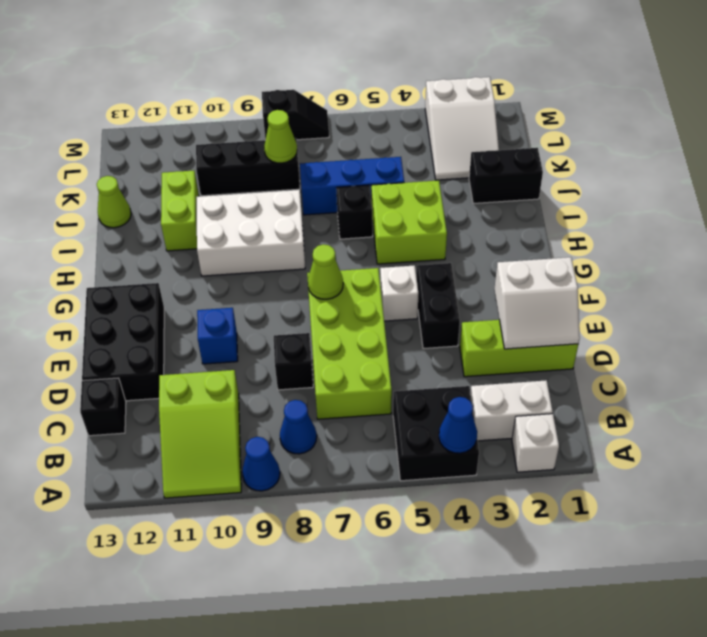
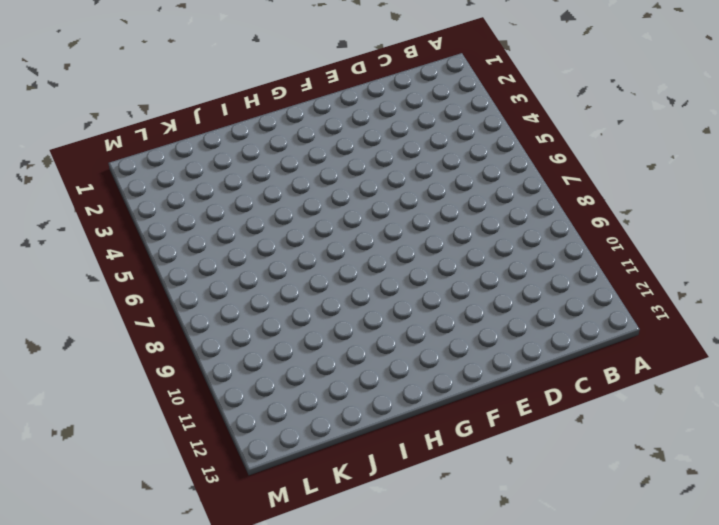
none -> white 1x1 brick [512,414,559,472]
none -> black 2x2 brick [393,386,479,481]
none -> blue 1x1 cone [242,437,280,491]

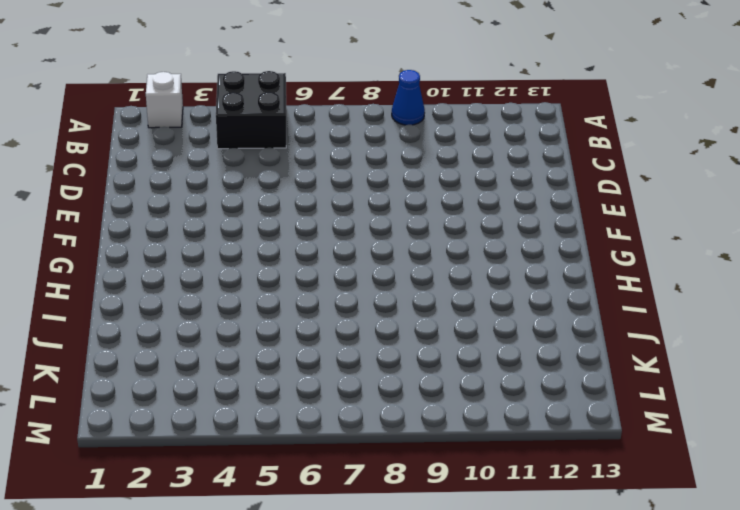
none -> lime 2x3 slope [159,370,241,498]
none -> white 1x2 brick [471,380,553,441]
none -> blue 1x1 cone [280,400,317,454]

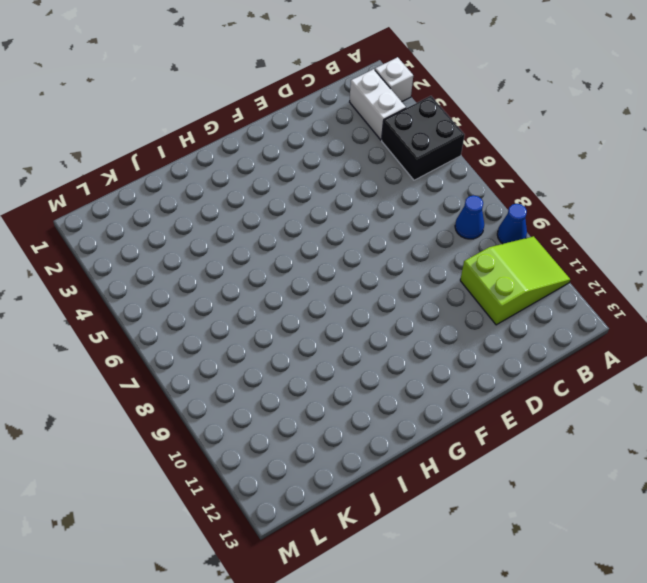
none -> lime 2x4 brick [307,268,392,419]
none -> black 1x1 brick [80,378,126,436]
none -> lime 1x3 brick [460,320,578,377]

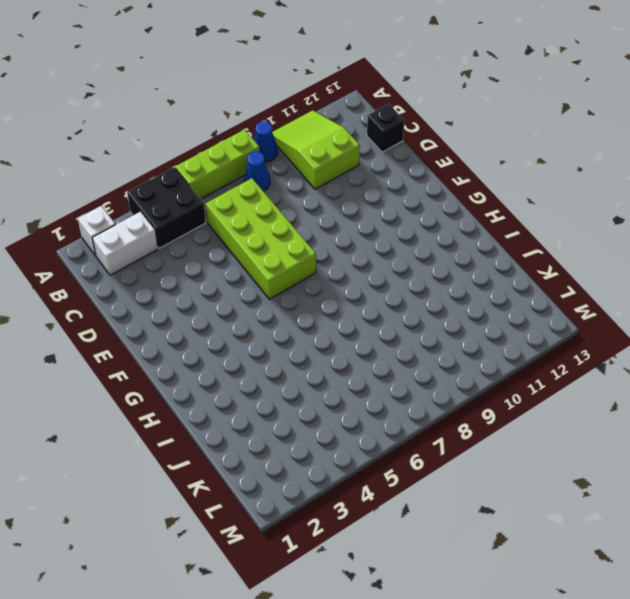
lime 1x3 brick [175,130,259,199] -> lime 1x3 brick moved to [460,320,578,377]
none -> black 1x1 brick [274,333,313,390]
none -> black 2x3 brick [82,283,164,401]
none -> black 1x2 brick [416,263,460,349]

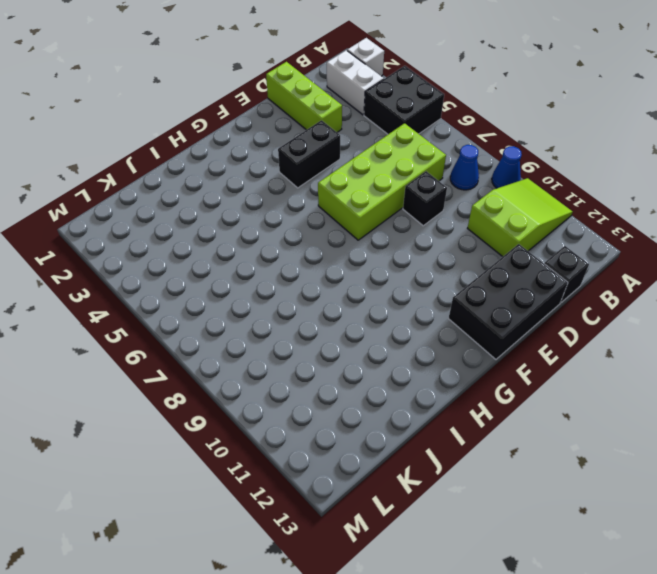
none -> blue 1x1 brick [197,308,238,364]
none -> white 1x1 brick [380,265,419,321]
none -> lime 2x2 brick [371,180,447,264]

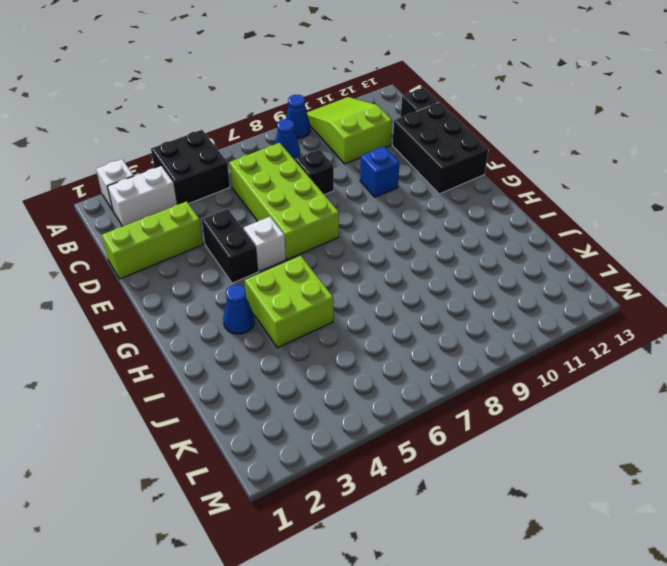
blue 1x1 cone [223,285,255,334] -> blue 1x1 cone moved to [439,397,477,453]
none -> white 2x3 brick [197,190,305,276]
none -> black 1x1 brick [337,185,373,239]
none -> lime 1x2 brick [161,171,199,251]

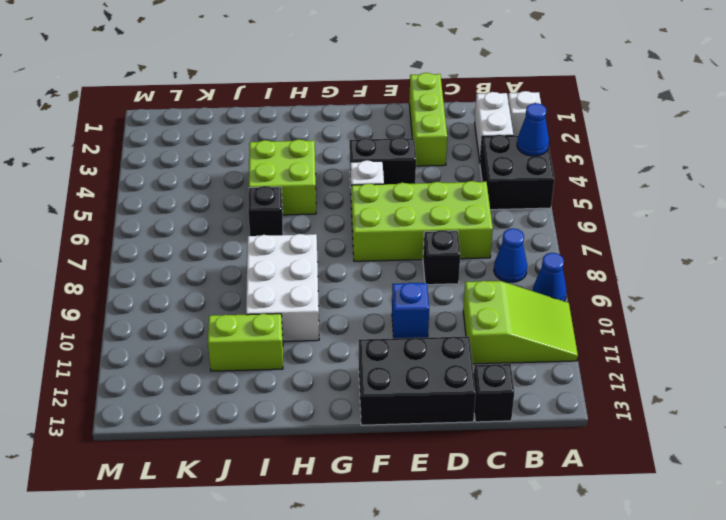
none -> black 1x2 brick [469,148,543,204]
none -> blue 1x3 brick [300,157,404,215]
none -> lime 1x1 cone [97,176,131,228]

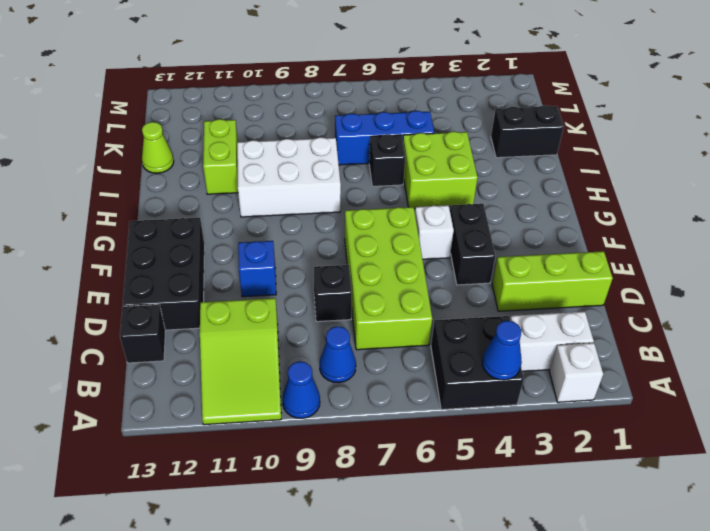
none -> white 2x3 slope [425,77,499,180]
none -> black 1x3 brick [196,138,300,196]
none -> black 1x2 slope [262,90,329,140]

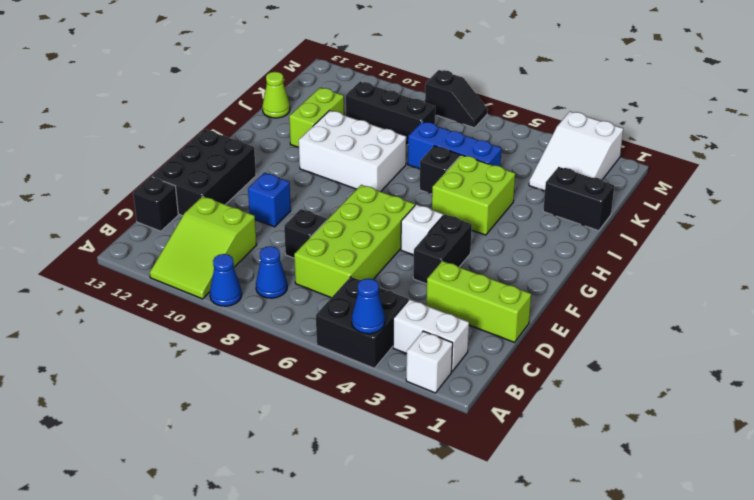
none -> white 2x2 slope [494,257,580,349]
none -> lime 1x1 cone [308,244,343,299]
none -> lime 1x1 cone [264,110,297,163]

